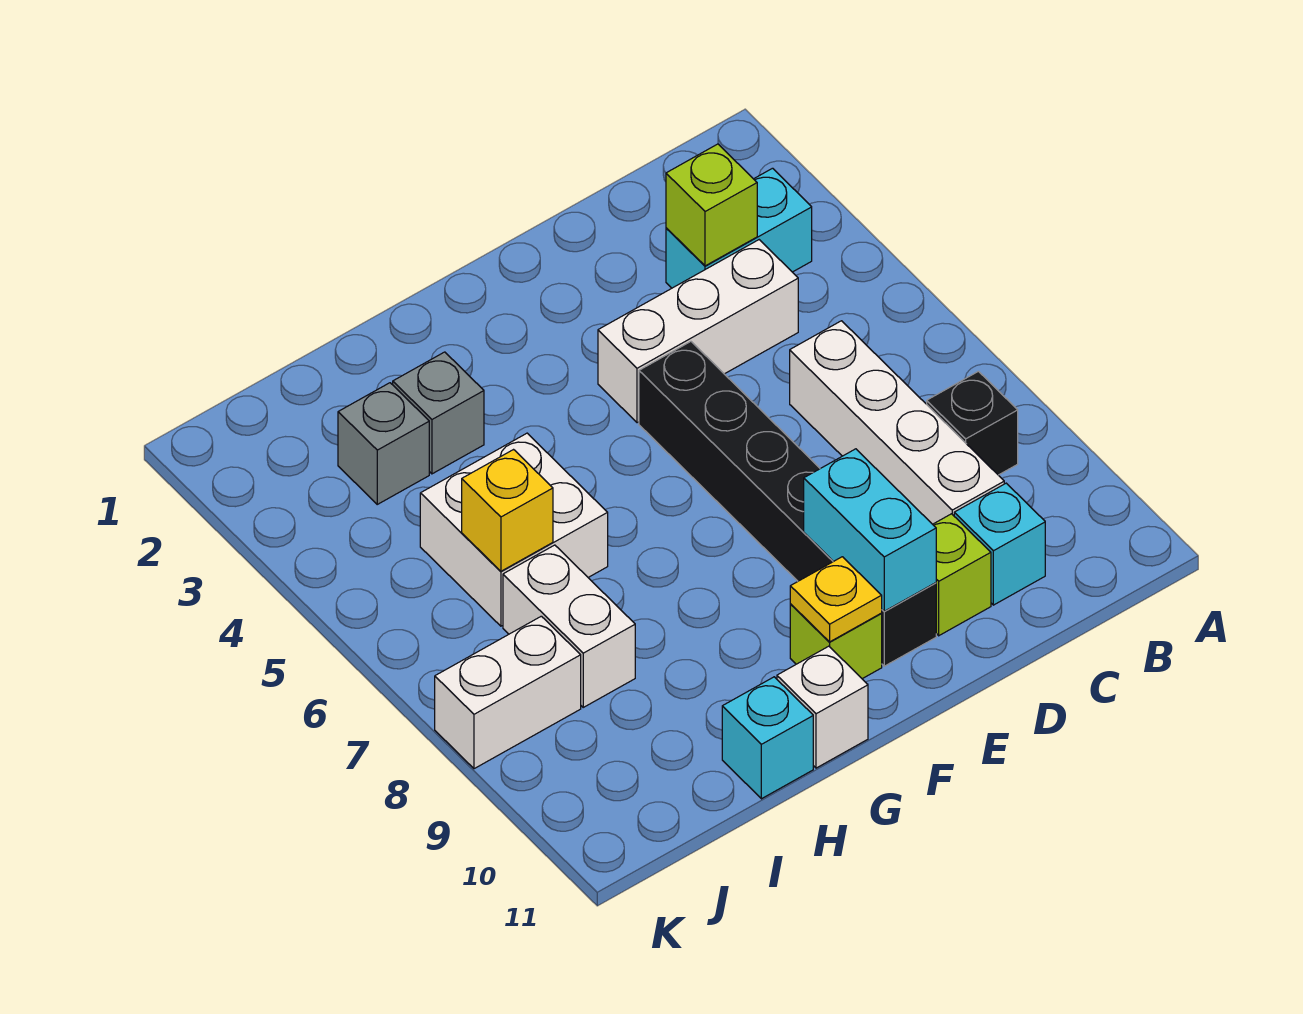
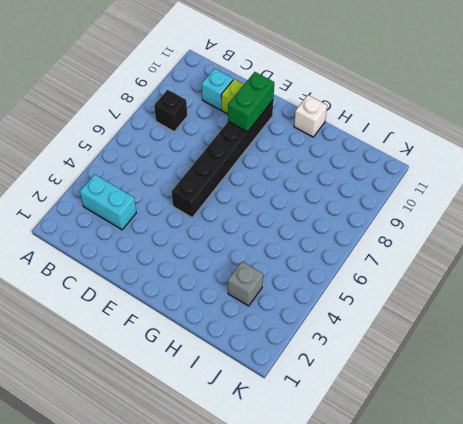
green 1x2 brick [228,72,274,132] -> cyan 1x2 brick [804,449,936,611]
none -> white 1x3 brick [598,240,798,423]
none -> white 1x4 brick [790,321,1004,524]
none -> lime 1x1 brick [790,604,882,679]

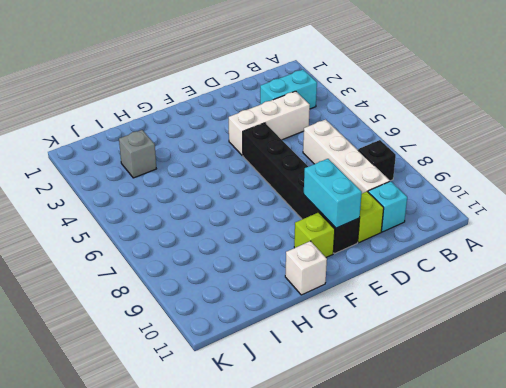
none -> grey 1x1 brick [393,352,484,474]
none -> white 2x2 brick [420,433,608,626]
none -> cyan 1x1 brick [722,677,813,799]

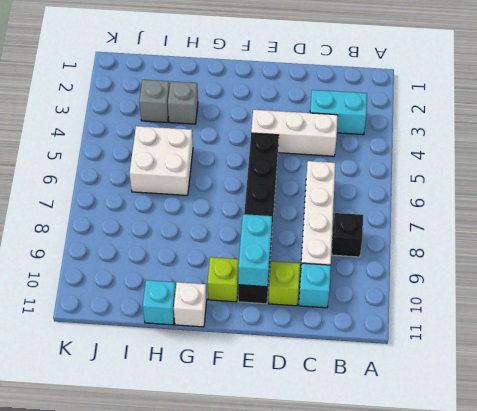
none -> white 1x2 brick [503,545,635,707]
none -> white 1x2 brick [435,616,581,769]
none -> lime 1x1 brick [666,144,757,266]

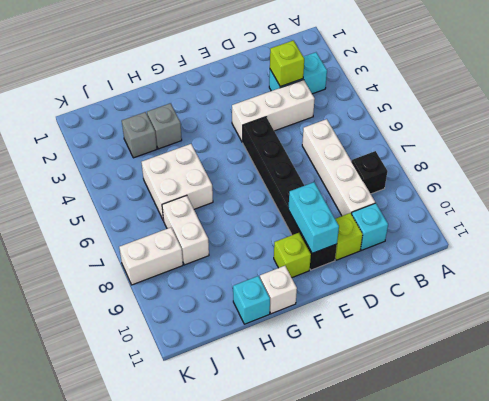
none -> yellow 1x1 plate [790,557,882,642]
none -> yellow 1x1 brick [462,450,553,571]

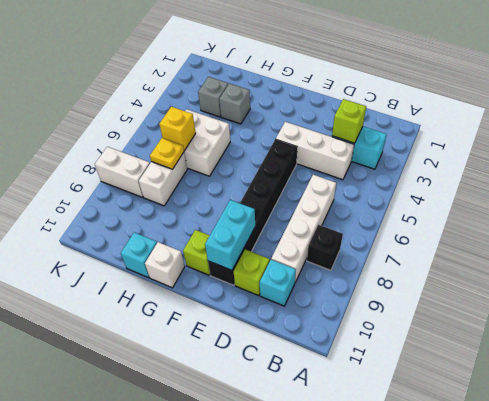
yellow 1x1 plate [150,138,184,169] -> yellow 1x1 plate moved to [790,557,882,642]

